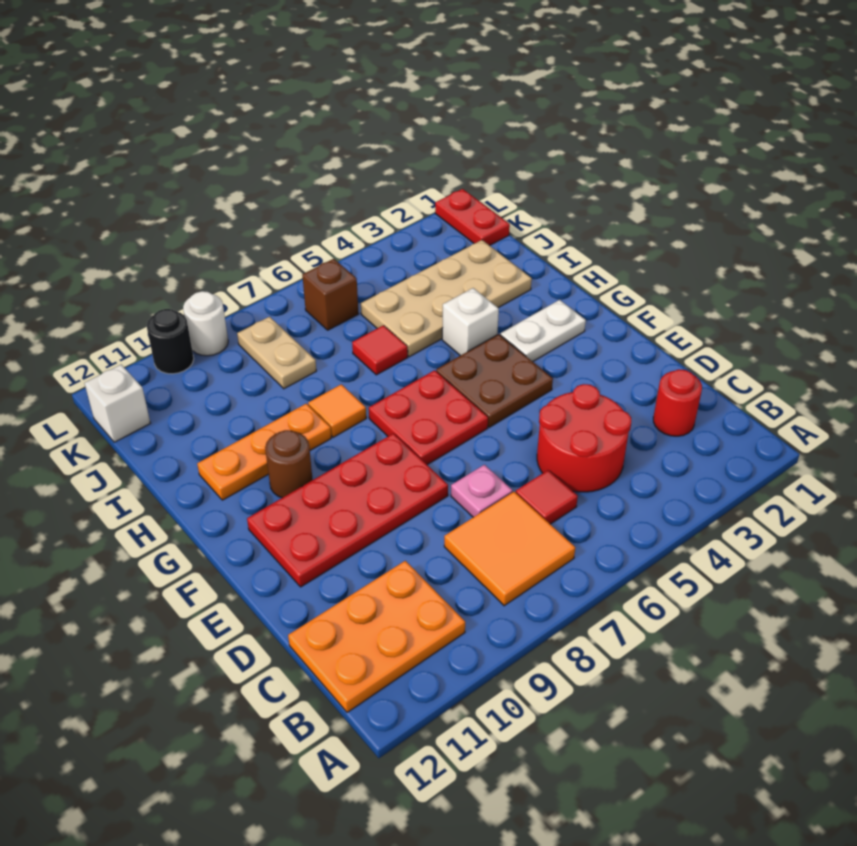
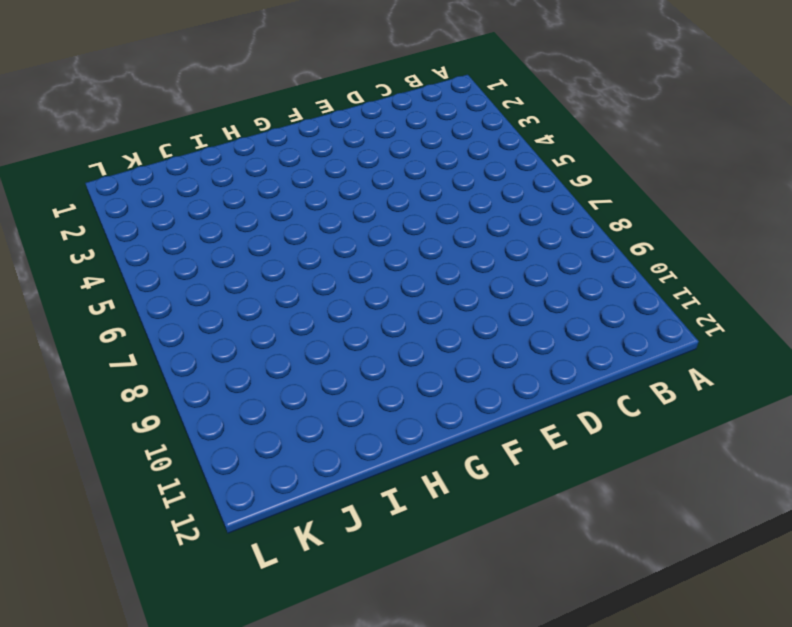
none -> orange 2x2 tile [444,492,575,606]
none -> orange 2x3 plate [288,561,465,712]
none -> red 1x1 round brick [653,369,702,436]

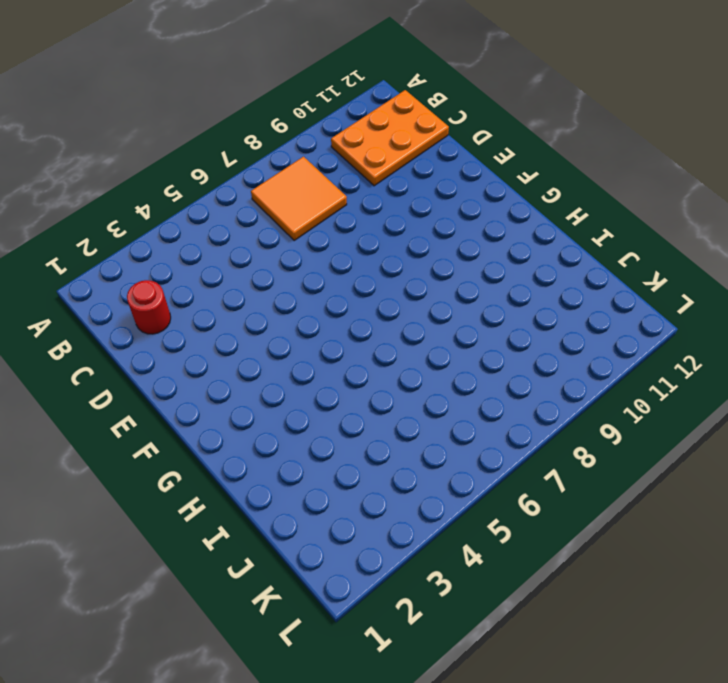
none -> red 2x2 round brick [537,384,631,492]
none -> red 1x1 tile [516,470,578,524]
none -> pink 1x1 plate [451,465,513,517]

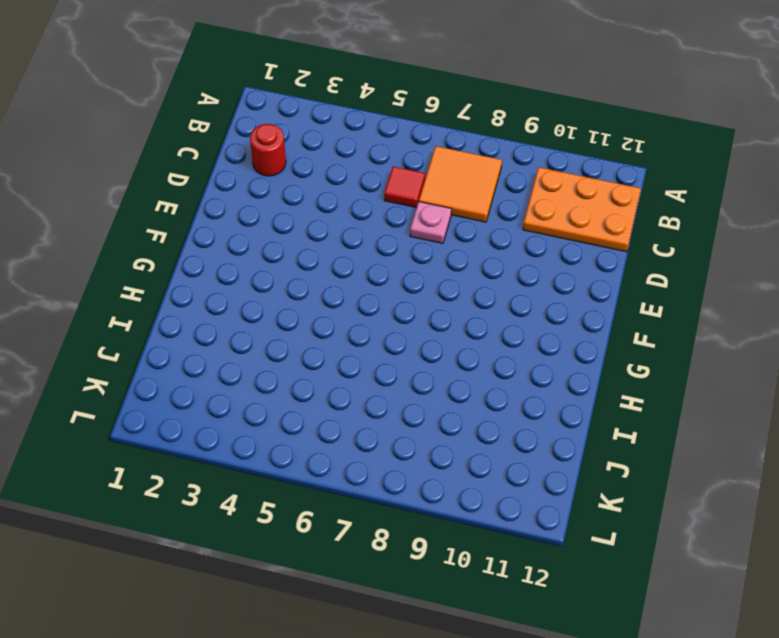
none -> red 2x2 round brick [537,384,631,492]
none -> red 2x4 plate [247,433,448,587]
none -> brown 2x2 plate [436,334,553,427]

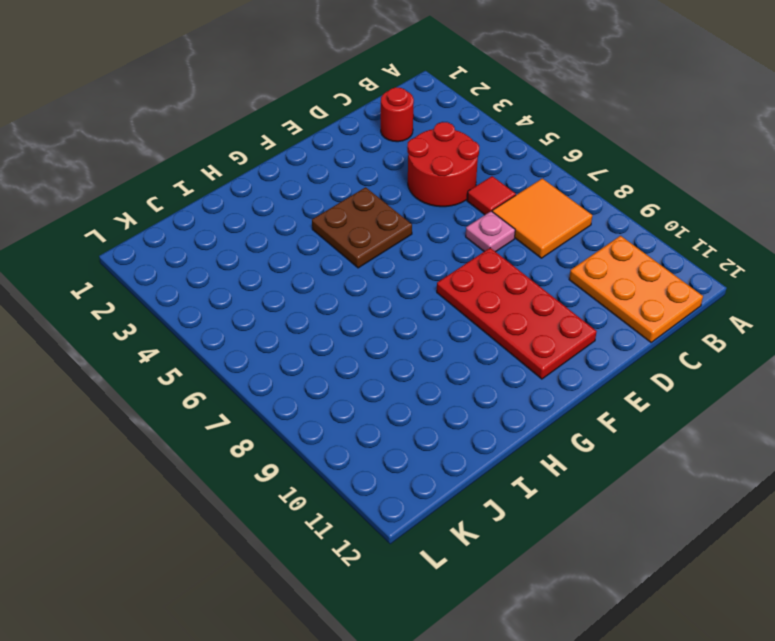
none -> red 2x2 plate [369,370,488,465]
none -> white 1x2 plate [500,300,586,362]
none -> brown 1x1 round brick [265,430,313,498]

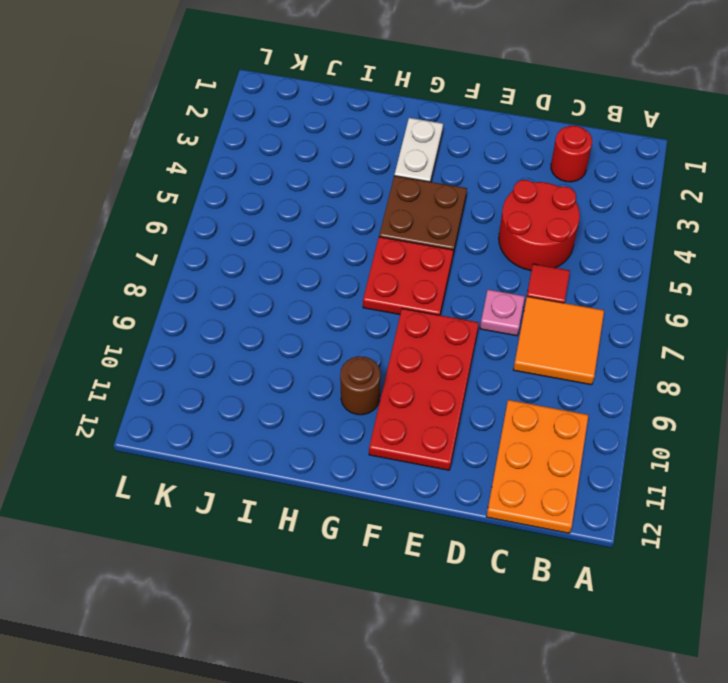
none -> white 1x1 brick [442,288,499,356]
none -> orange 1x1 tile [308,384,366,437]
none -> orange 1x3 plate [197,404,331,500]

